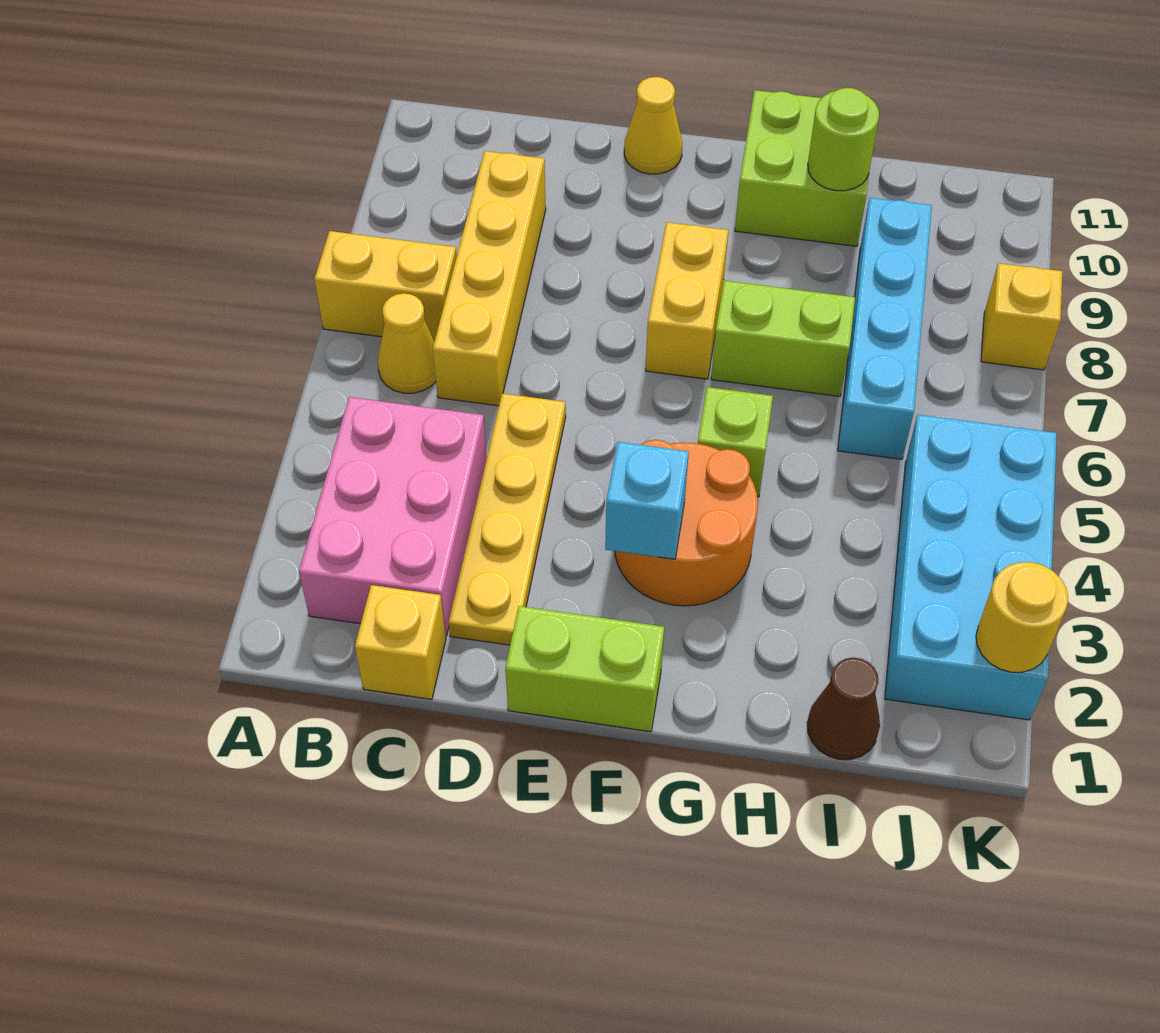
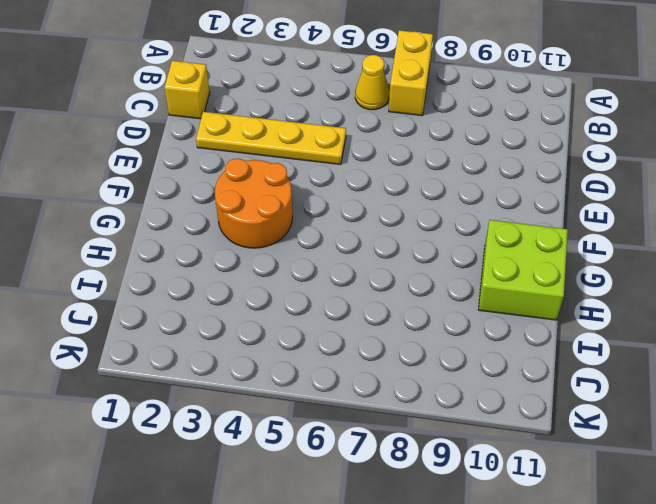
none -> pink 2x3 brick [299,397,487,636]
none -> yellow 1x4 brick [433,151,546,406]
none -> lime 1x2 brick [505,606,664,732]

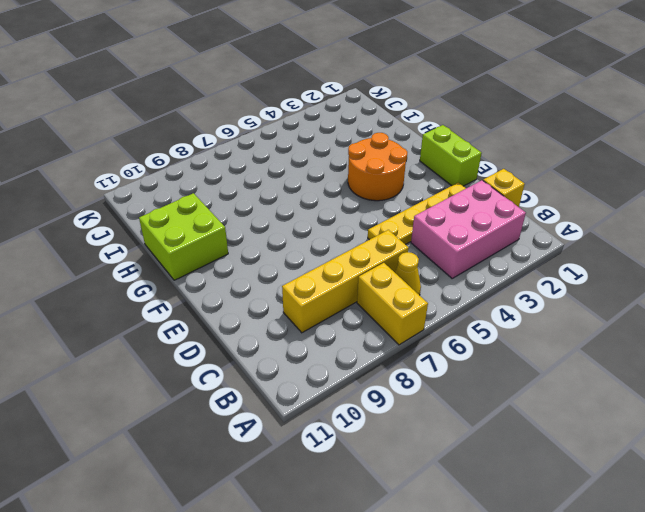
none -> yellow 1x1 cone [624,77,682,174]
none -> yellow 1x2 brick [645,222,729,379]
none -> lime 1x1 brick [698,387,773,497]

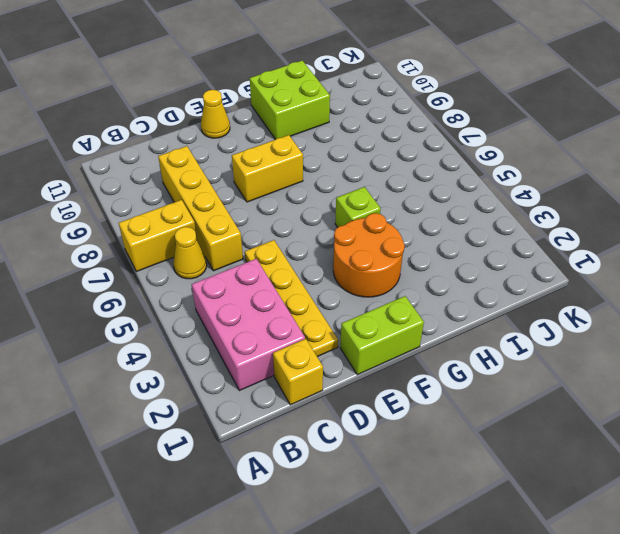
yellow 1x2 brick [232,135,303,202] -> yellow 1x2 brick turned to [645,222,729,379]
none -> lime 1x2 brick [711,281,855,396]
none -> brown 1x1 cone [807,658,880,760]
none -> cyan 1x4 brick [838,198,932,459]

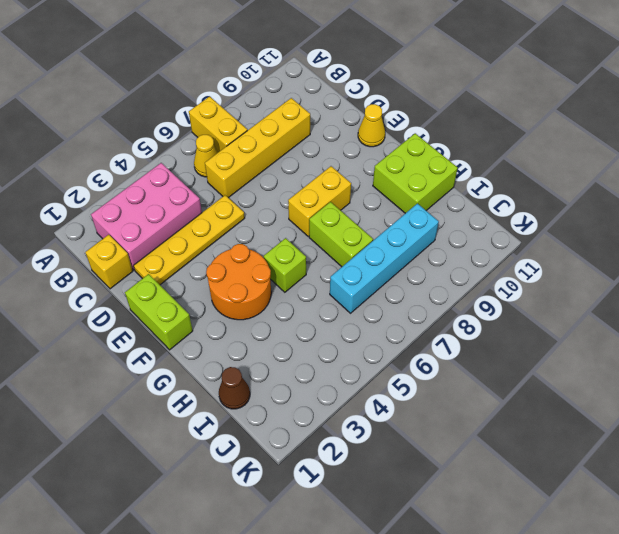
none -> cyan 2x4 brick [885,415,1057,720]
none -> yellow 1x1 brick [981,263,1062,370]
none -> cyan 1x1 brick [605,442,689,559]

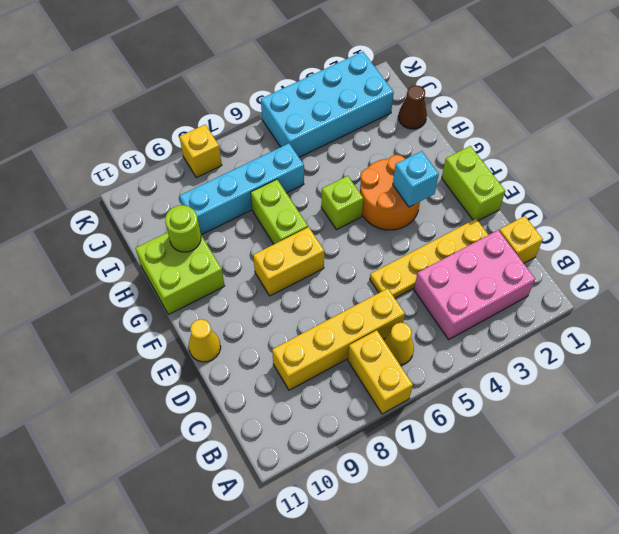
none -> yellow 1x1 round brick [976,562,1068,672]

